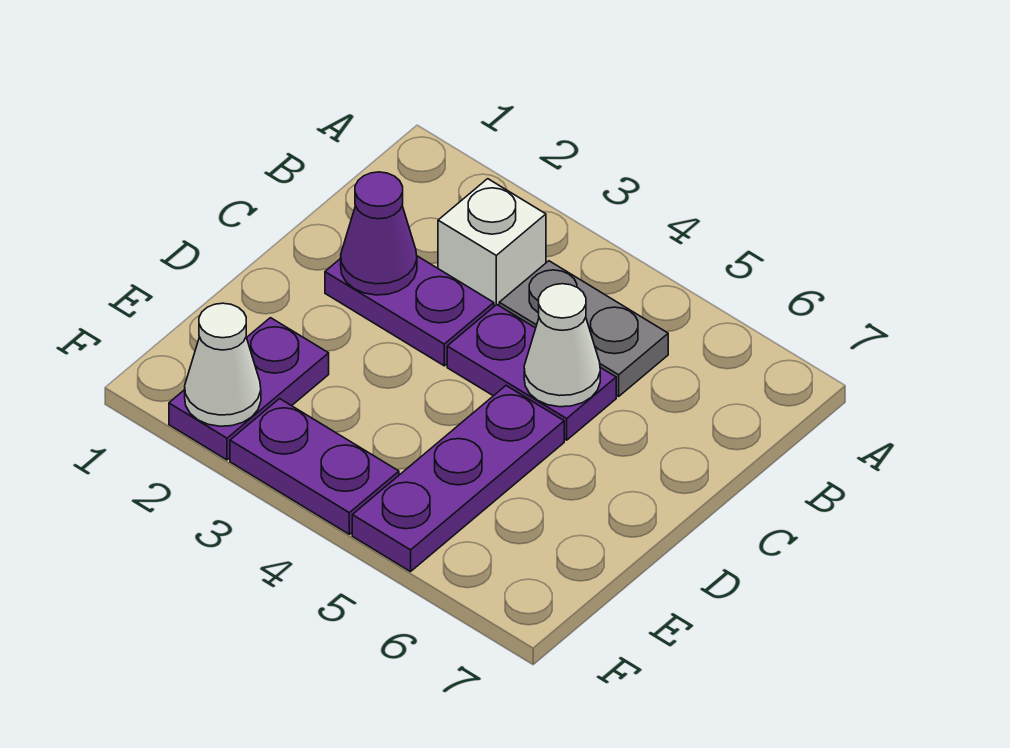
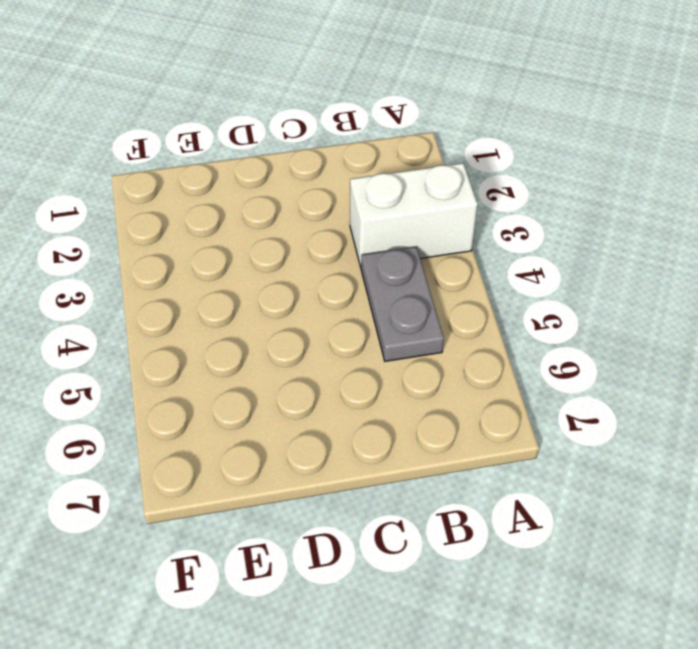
white 1x2 brick [350,163,478,267] -> white 1x1 brick [438,179,546,306]
none -> purple 1x2 plate [325,256,494,366]
none -> purple 1x2 plate [447,305,616,440]

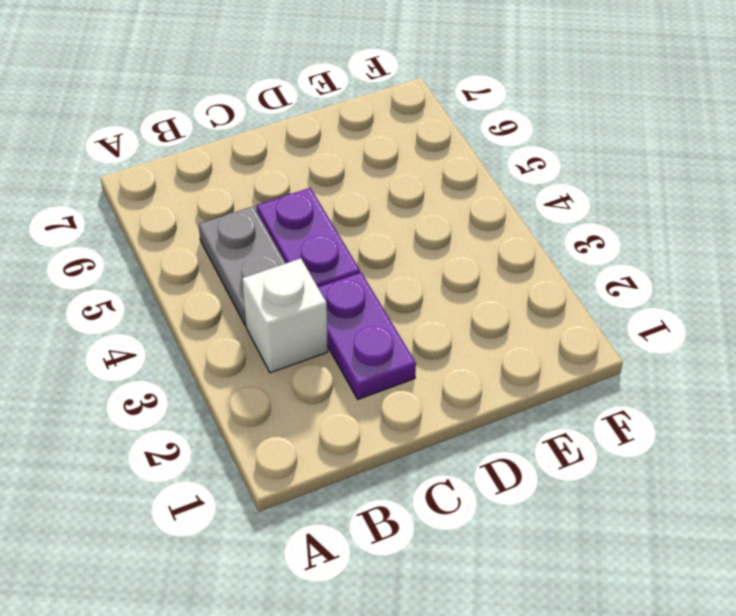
none -> purple 1x3 plate [352,386,564,572]
none -> purple 1x2 plate [169,318,329,460]

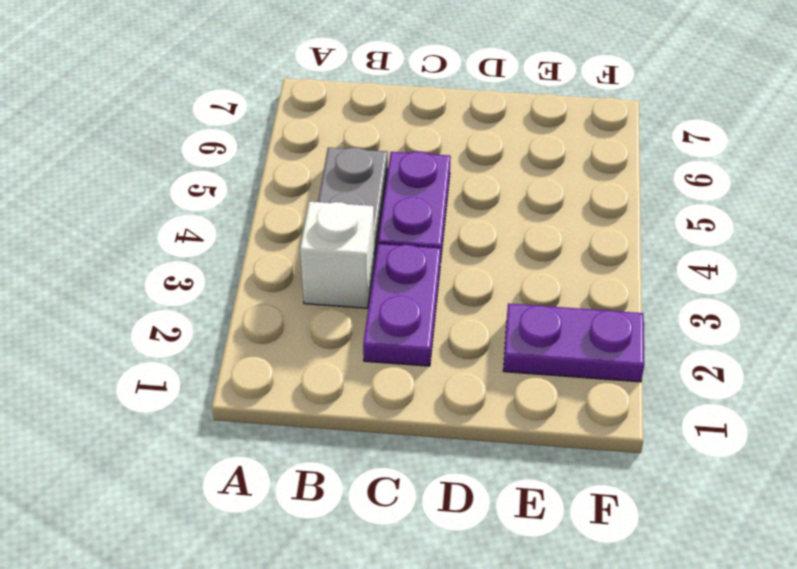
none -> purple 1x3 plate [352,386,564,572]
none -> purple 1x2 plate [230,399,399,534]

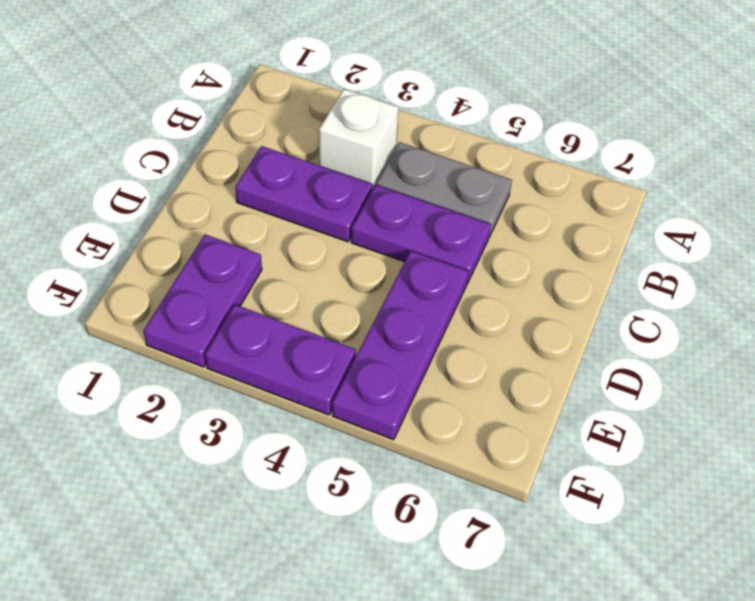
none -> purple 1x1 cone [341,172,417,295]
none -> white 1x1 cone [524,284,600,407]

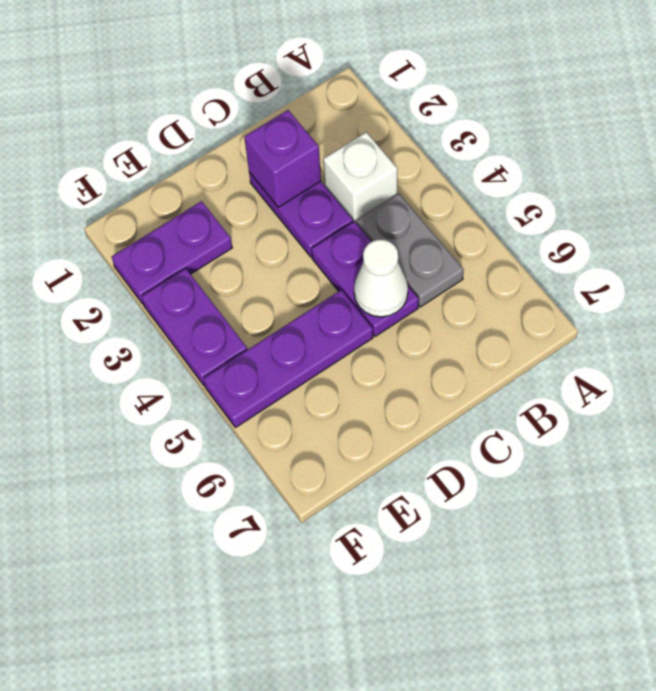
purple 1x1 brick [244,110,321,207] -> purple 1x1 cone [341,172,417,295]
none -> white 1x1 cone [185,303,261,426]

